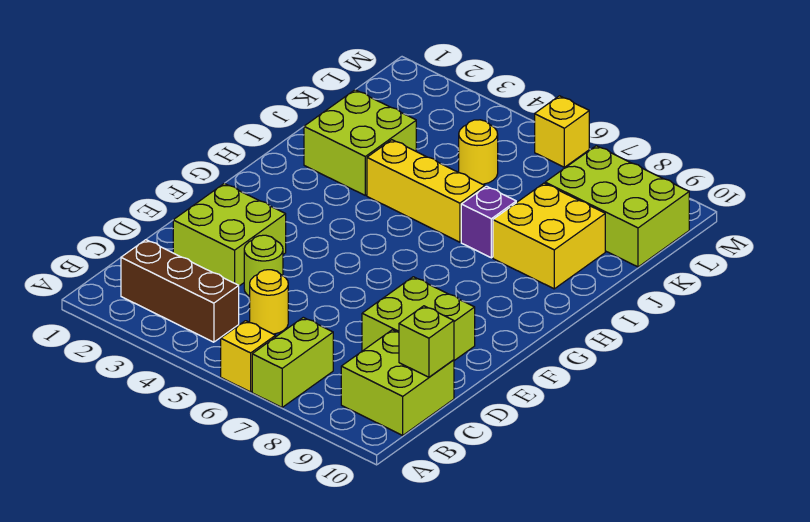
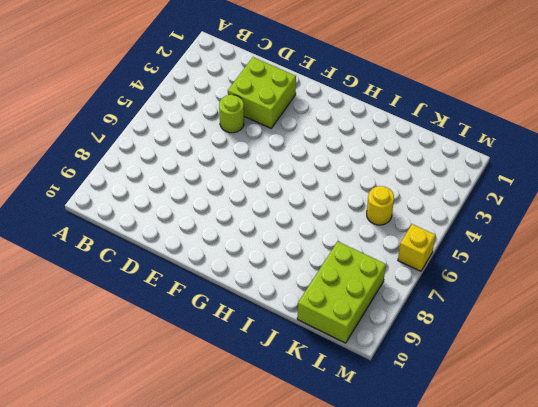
none -> yellow 1x1 brick [221,321,276,392]
none -> lime 1x2 brick [252,317,333,407]
none -> brown 1x3 brick [121,240,239,342]

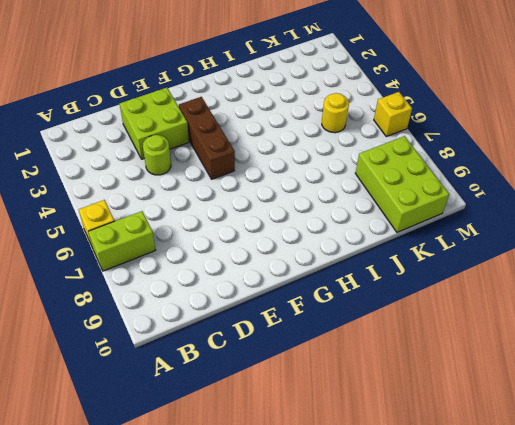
brown 1x3 brick [179,97,235,179] -> brown 1x3 brick moved to [121,240,239,342]
none -> lime 2x2 brick [341,330,454,435]
none -> yellow 1x1 round brick [250,270,288,334]
none -> lime 2x2 brick [362,277,475,361]

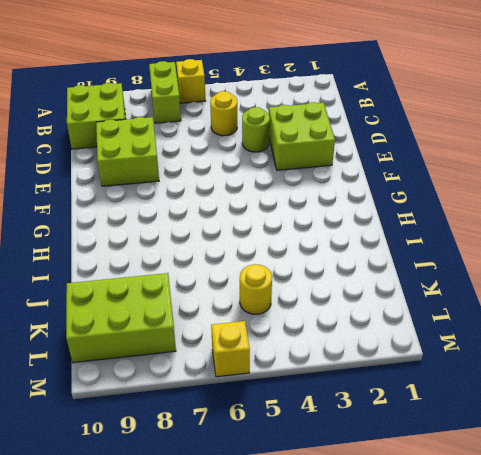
none -> brown 1x3 brick [121,240,239,342]
none -> lime 2x2 brick [304,90,416,195]
none -> yellow 1x3 brick [367,140,485,242]

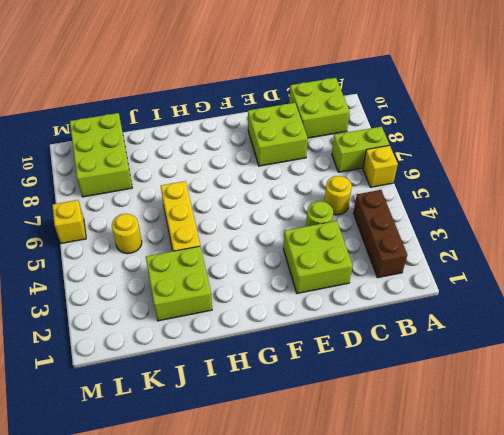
none -> purple 1x1 brick [461,186,516,258]
none -> yellow 2x2 brick [493,183,605,289]
none -> lime 1x1 brick [399,306,454,377]

